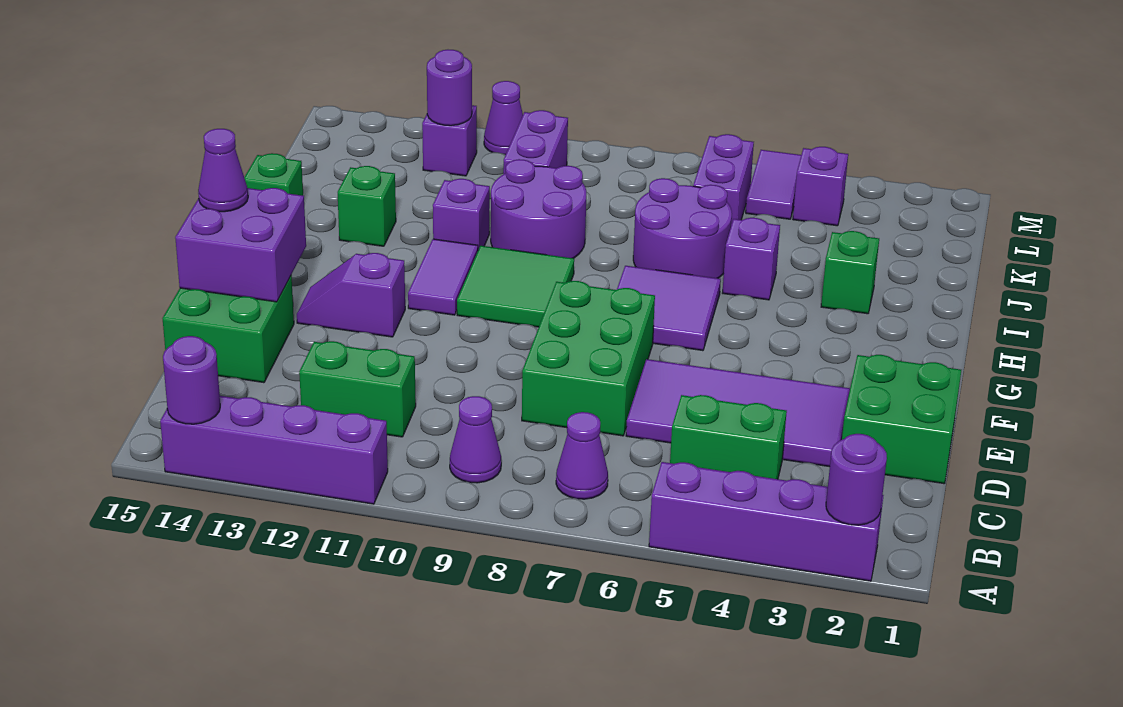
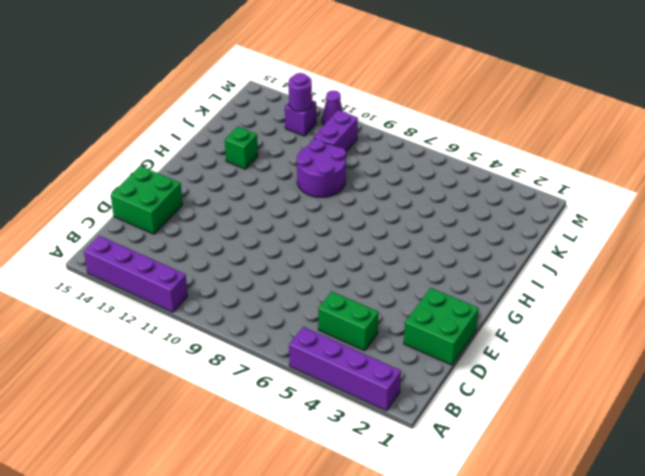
none -> purple 1x1 cone [556,412,608,499]
none -> purple 1x1 cone [450,396,501,483]
none -> green 1x2 brick [299,341,416,437]
none -> purple 2x4 tile [626,359,850,467]

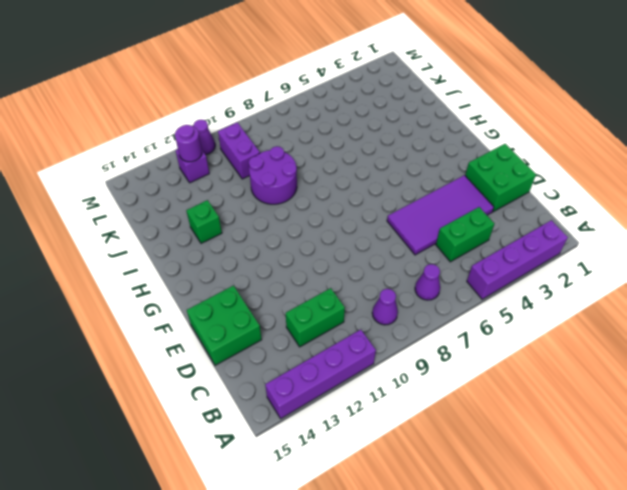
none -> green 2x3 brick [522,281,655,436]
none -> purple 1x2 slope [297,253,405,337]
none -> purple 2x2 tile [617,266,721,351]
none -> green 2x2 tile [457,246,574,327]

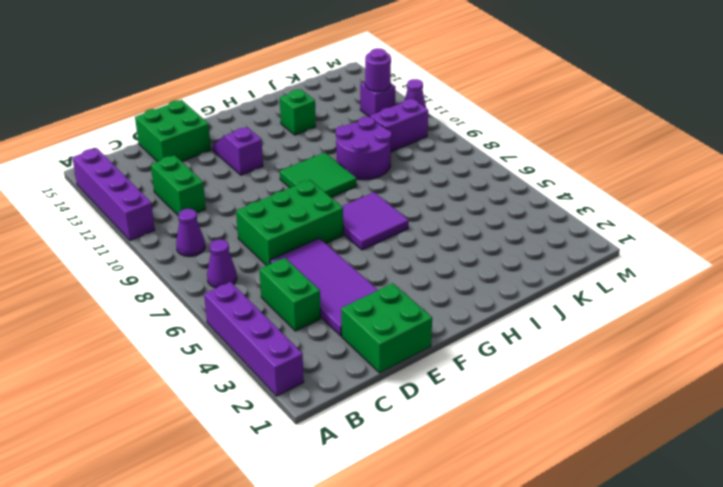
none -> purple 1x2 tile [408,239,478,315]
none -> green 1x1 brick [821,231,879,314]
none -> purple 1x1 brick [723,218,780,300]
none -> purple 2x2 round brick [633,178,732,278]

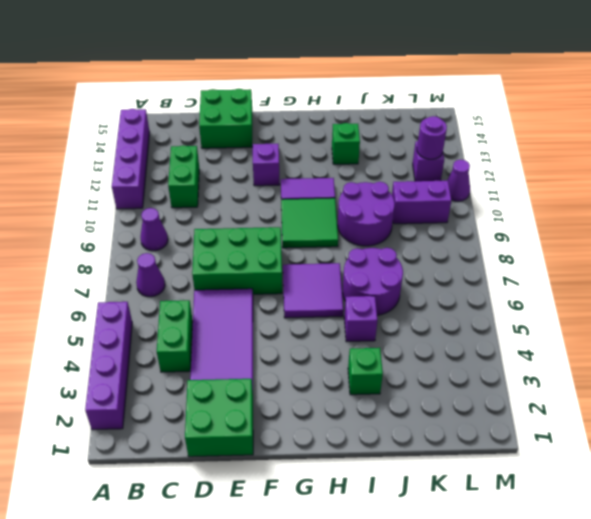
none -> purple 1x1 brick [433,179,490,250]
none -> green 1x1 brick [244,153,303,195]
none -> purple 1x2 brick [693,134,754,225]
none -> purple 1x1 brick [793,147,848,226]

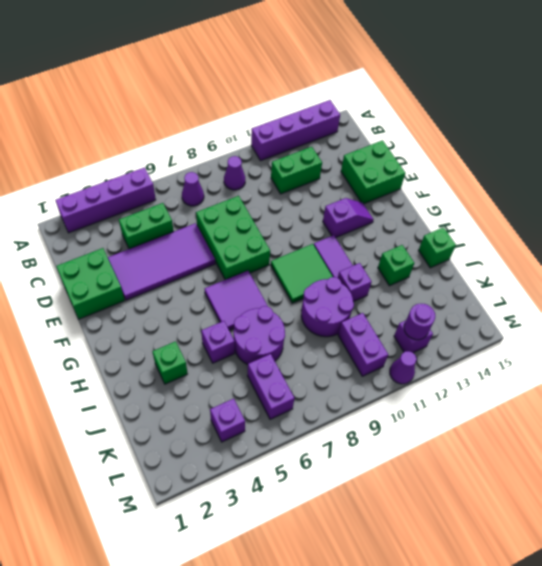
none -> purple 1x2 tile [746,150,801,219]
none -> purple 1x1 round brick [826,434,887,525]
none -> purple 1x1 round brick [163,336,220,424]
none -> purple 2x2 brick [175,188,306,302]

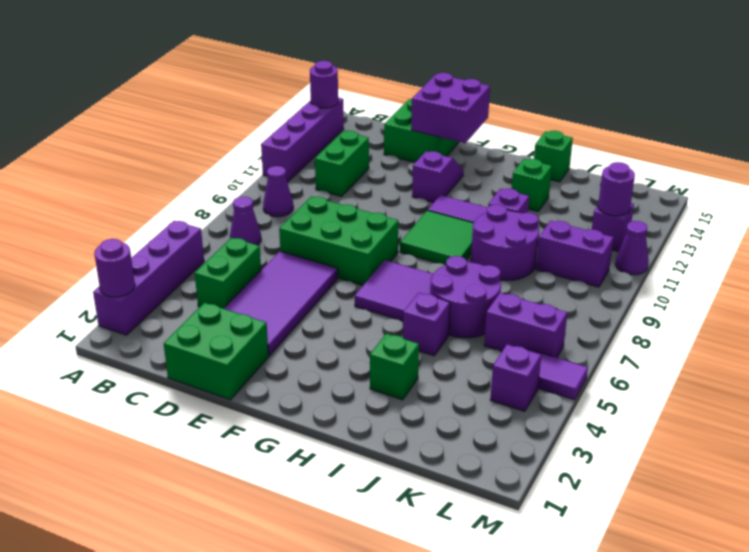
none -> purple 1x1 cone [198,129,248,212]

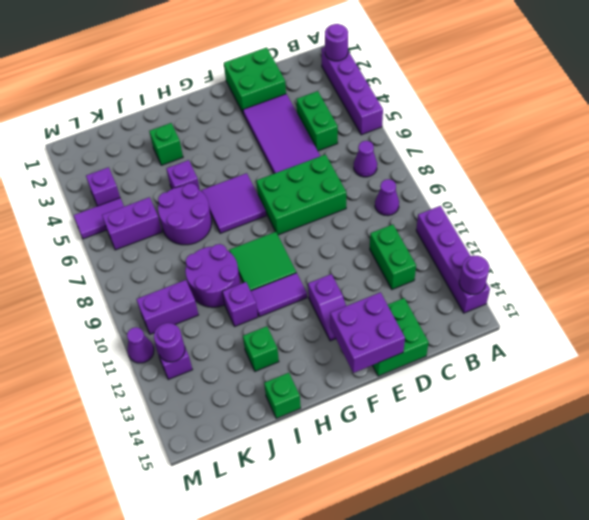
none -> purple 1x1 cone [198,129,248,212]

